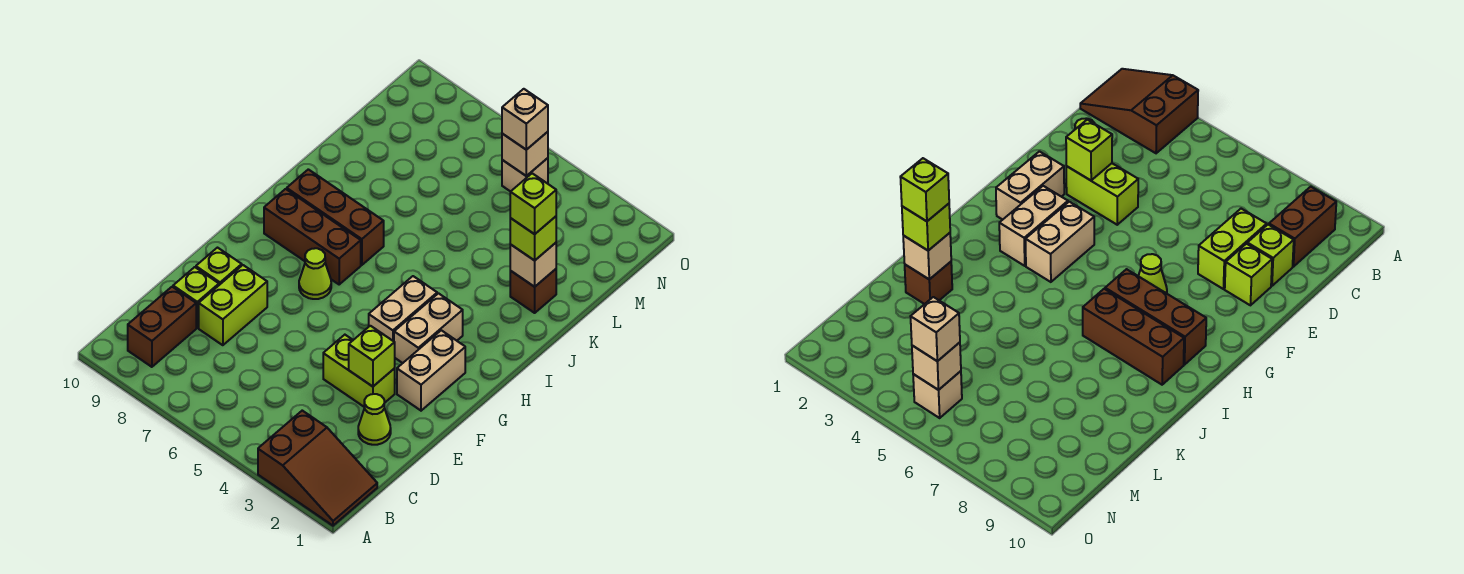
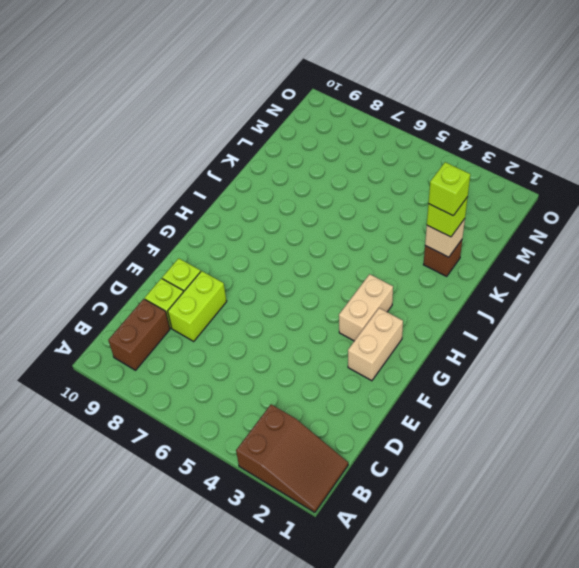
none -> lime 1x1 cone [358,394,391,445]
none -> lime 1x2 brick [323,335,395,407]
none -> tan 1x2 brick [369,276,437,341]

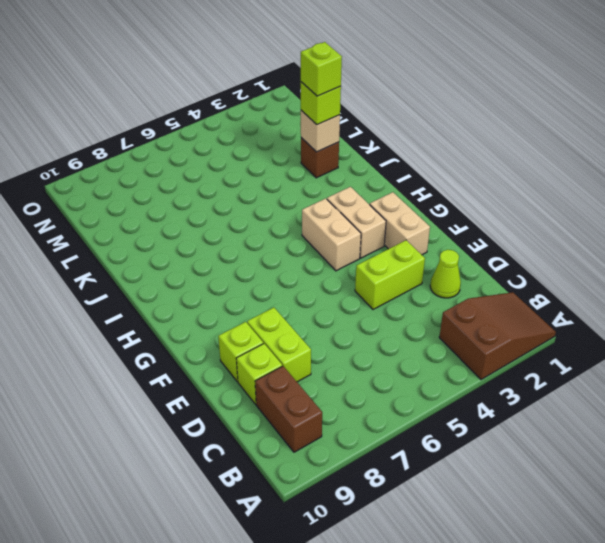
none -> lime 1x1 cone [299,248,331,299]
none -> brown 1x3 brick [264,189,361,284]
none -> brown 1x3 brick [287,169,384,265]

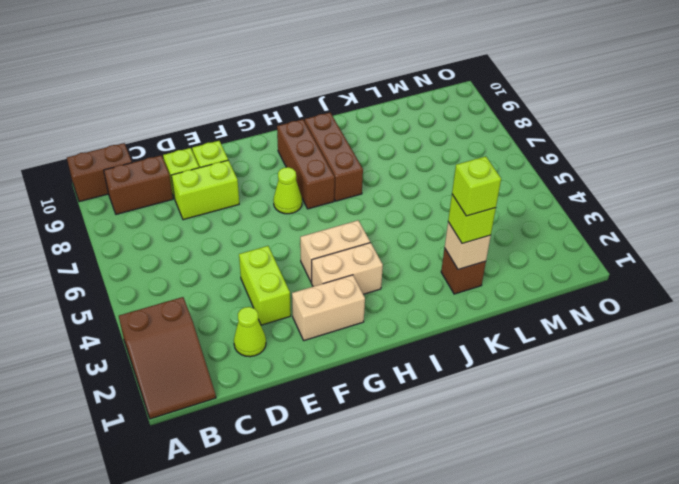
brown 1x2 brick [67,143,132,202] -> none
none -> tan 1x1 brick [502,158,548,192]
none -> lime 1x1 brick [349,326,395,386]
none -> tan 1x1 brick [502,132,548,176]

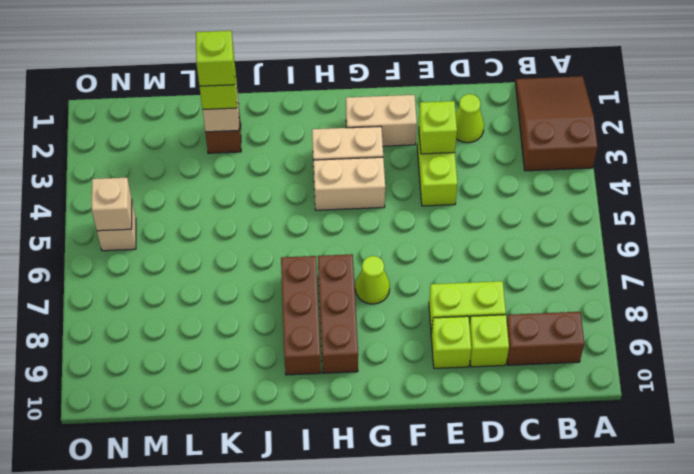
none -> tan 1x1 brick [502,89,548,150]

